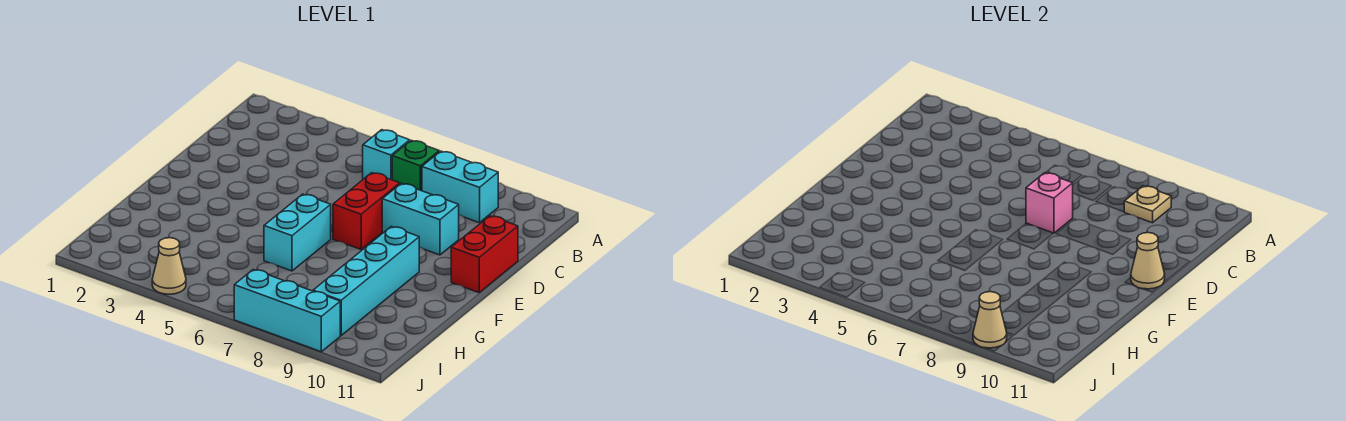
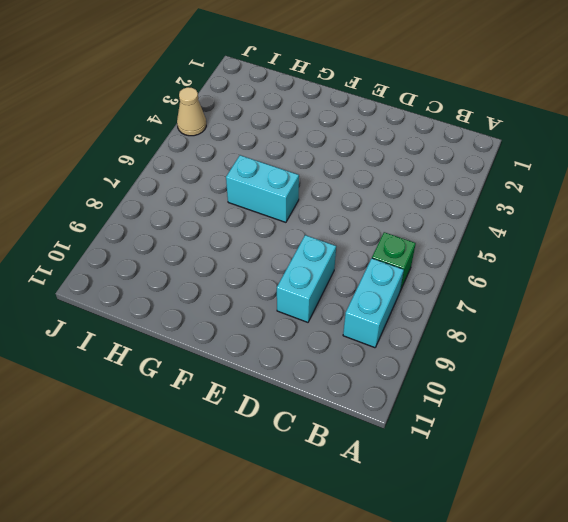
none -> cyan 1x1 brick [363,130,410,180]
none -> red 1x2 brick [333,173,400,249]
none -> red 1x2 brick [451,216,518,293]

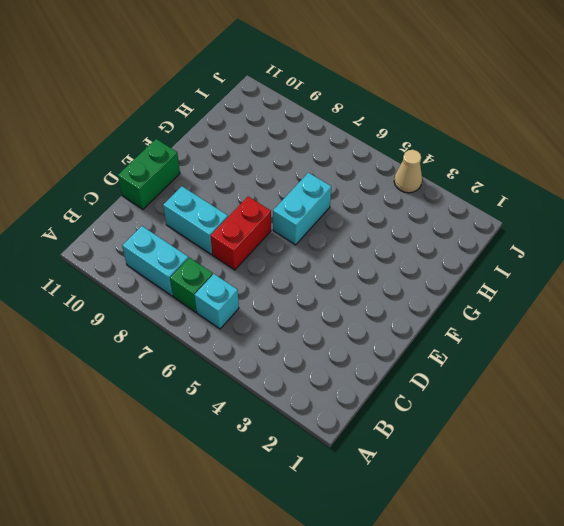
green 1x2 brick [118,139,180,209] -> red 1x2 brick [451,216,518,293]
none -> cyan 1x4 brick [313,227,419,336]
none -> cyan 1x3 brick [234,269,340,352]
none -> tan 1x1 plate [1124,186,1171,223]

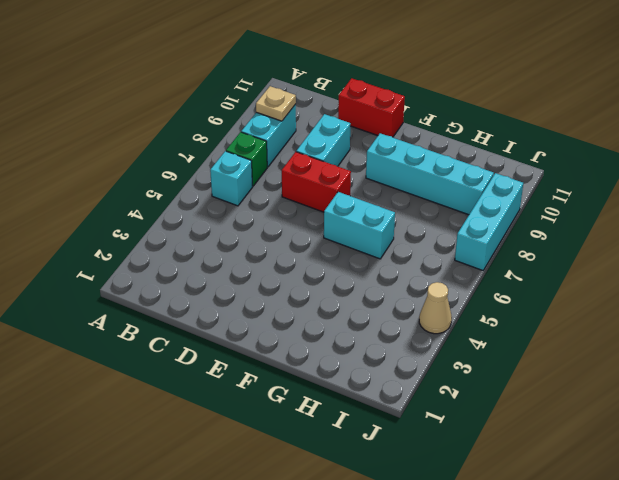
none -> pink 1x1 brick [1026,173,1073,233]
none -> tan 1x1 cone [1131,233,1165,289]
none -> tan 1x1 cone [973,291,1007,348]

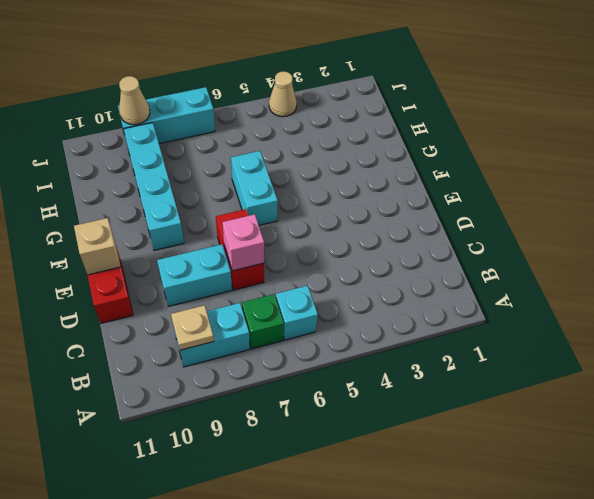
tan 1x1 brick [74,218,120,275] -> tan 1x1 cone [1131,233,1165,289]

